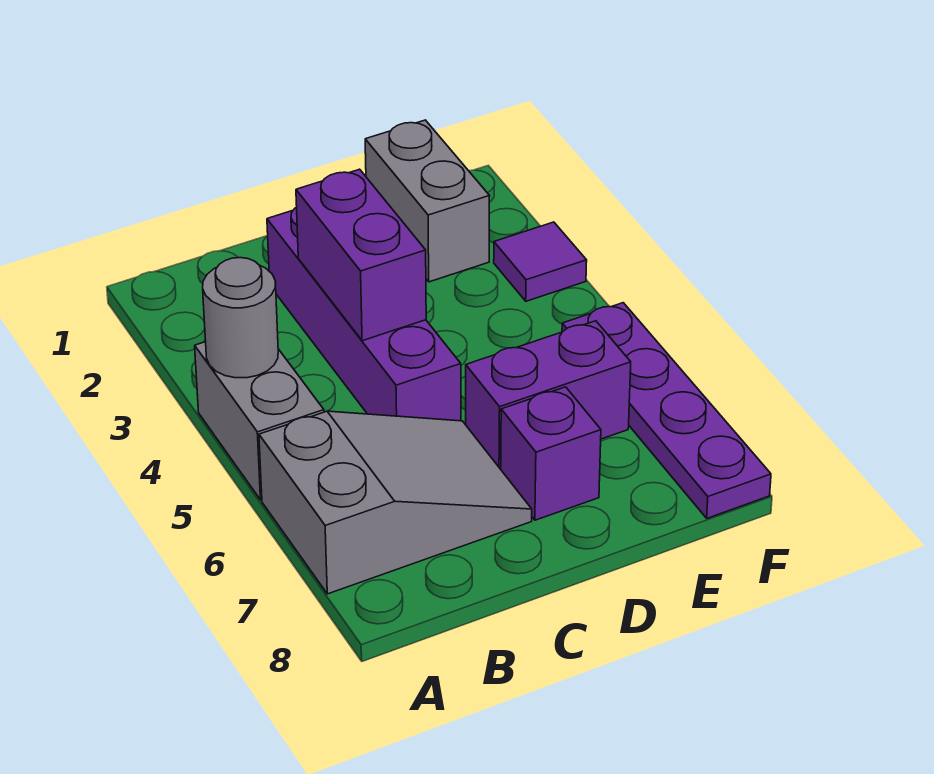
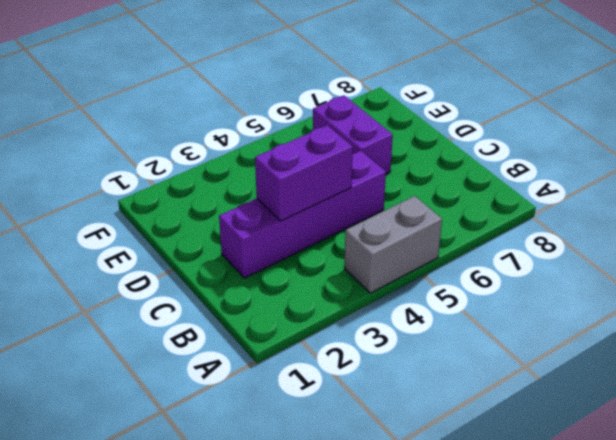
none -> grey 2x3 slope [259,411,532,594]
none -> purple 1x1 brick [501,387,601,520]

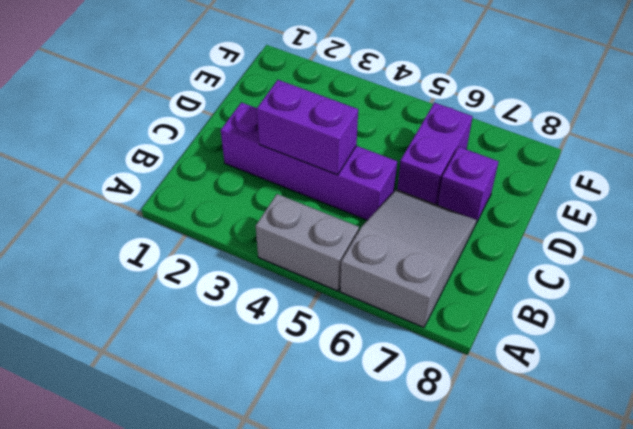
none -> grey 1x2 brick [365,120,490,282]
none -> purple 1x1 tile [494,222,587,301]

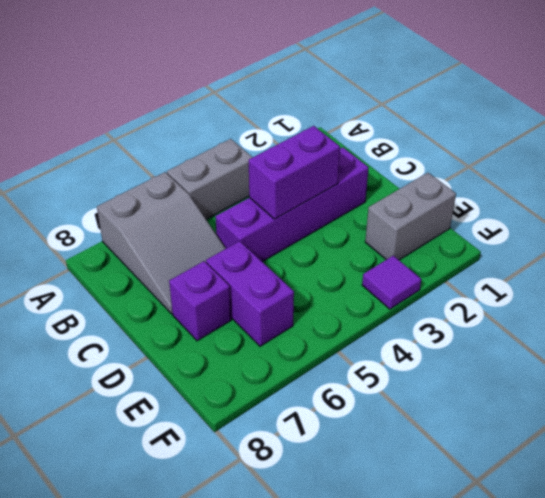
none -> purple 1x4 plate [562,303,771,518]
none -> grey 1x1 round brick [203,258,278,378]

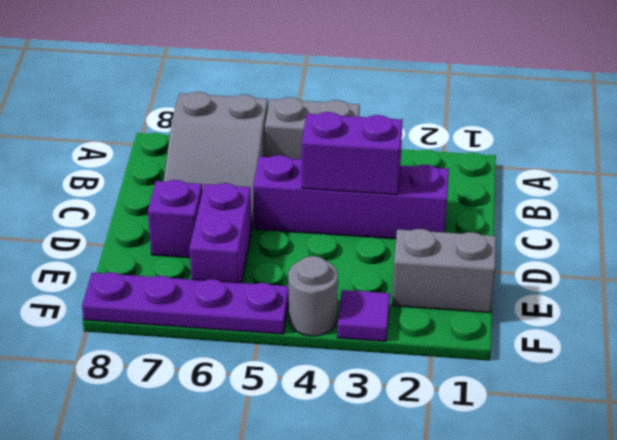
grey 1x1 round brick [288,256,338,336] -> grey 1x1 round brick moved to [203,258,278,378]

